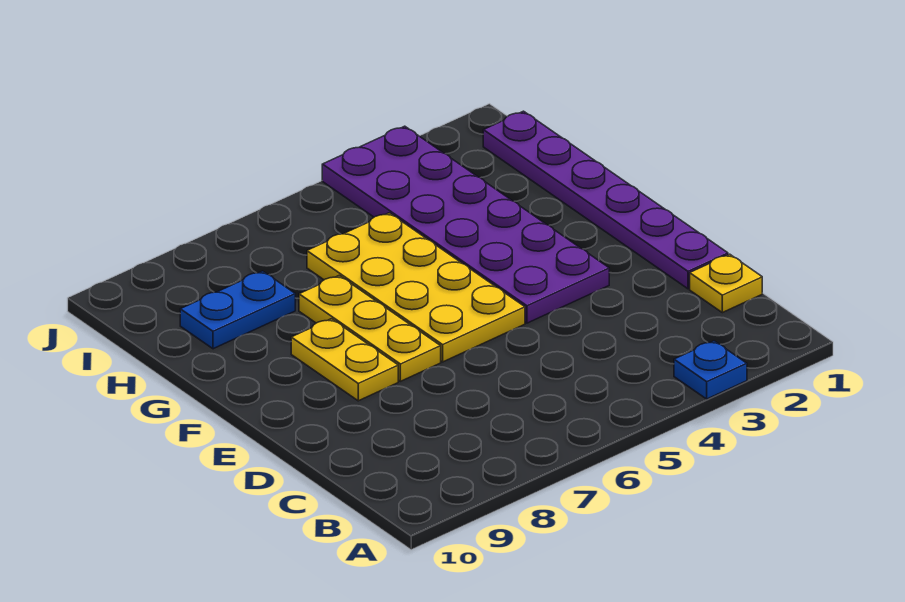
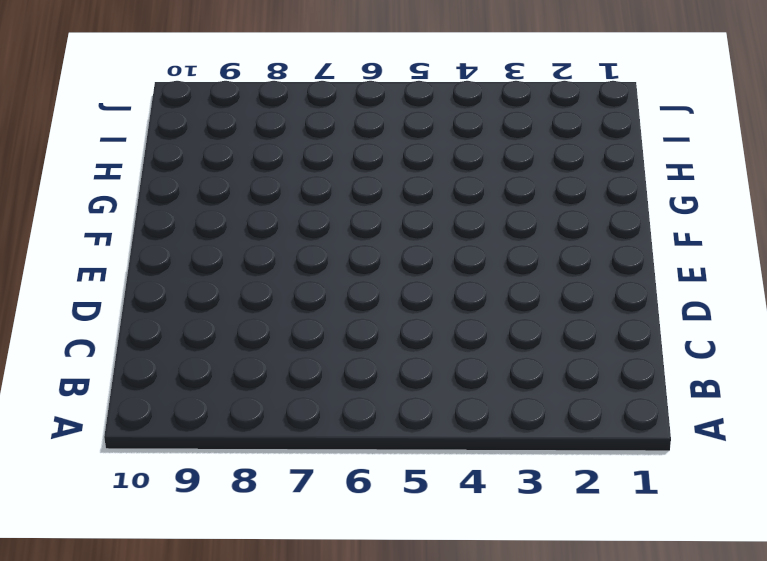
none -> blue 1x1 plate [674,341,747,399]
none -> yellow 1x1 plate [690,254,762,313]

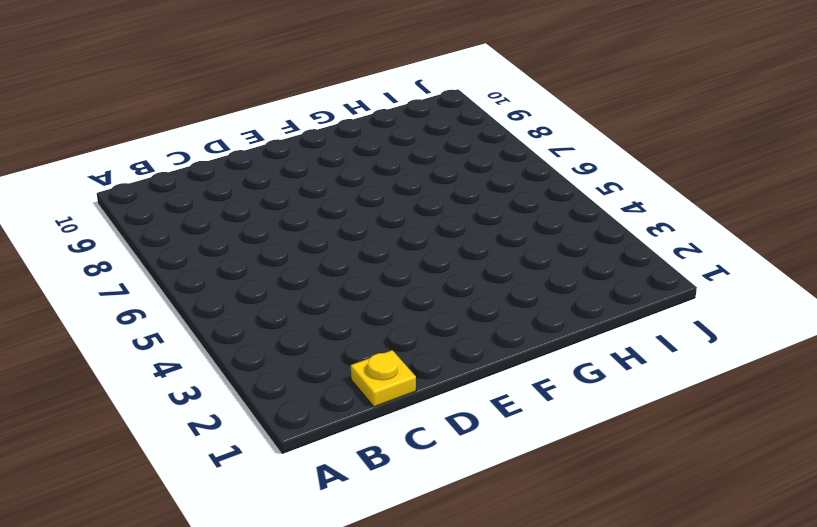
none -> blue 1x1 plate [674,341,747,399]
none -> purple 1x6 plate [483,111,728,289]

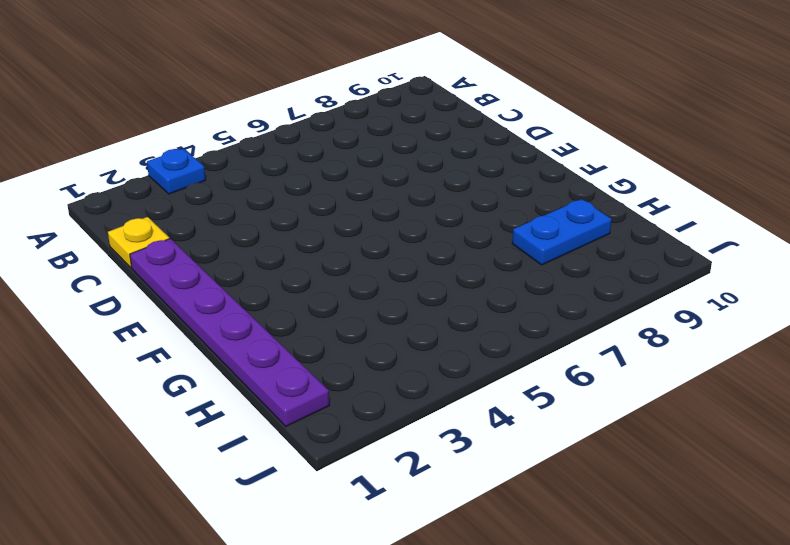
none -> purple 2x6 plate [322,126,609,323]
none -> yellow 2x4 plate [307,213,525,362]

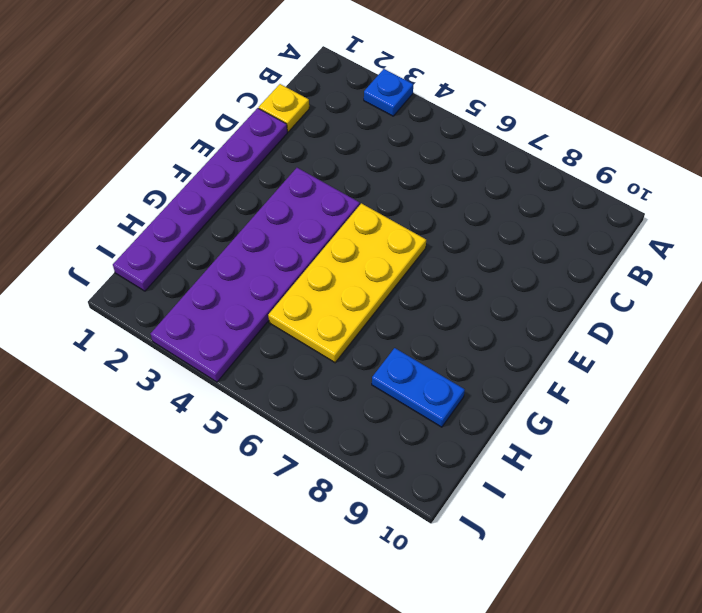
none -> yellow 1x3 plate [299,276,441,381]
none -> yellow 1x2 plate [291,319,398,401]

